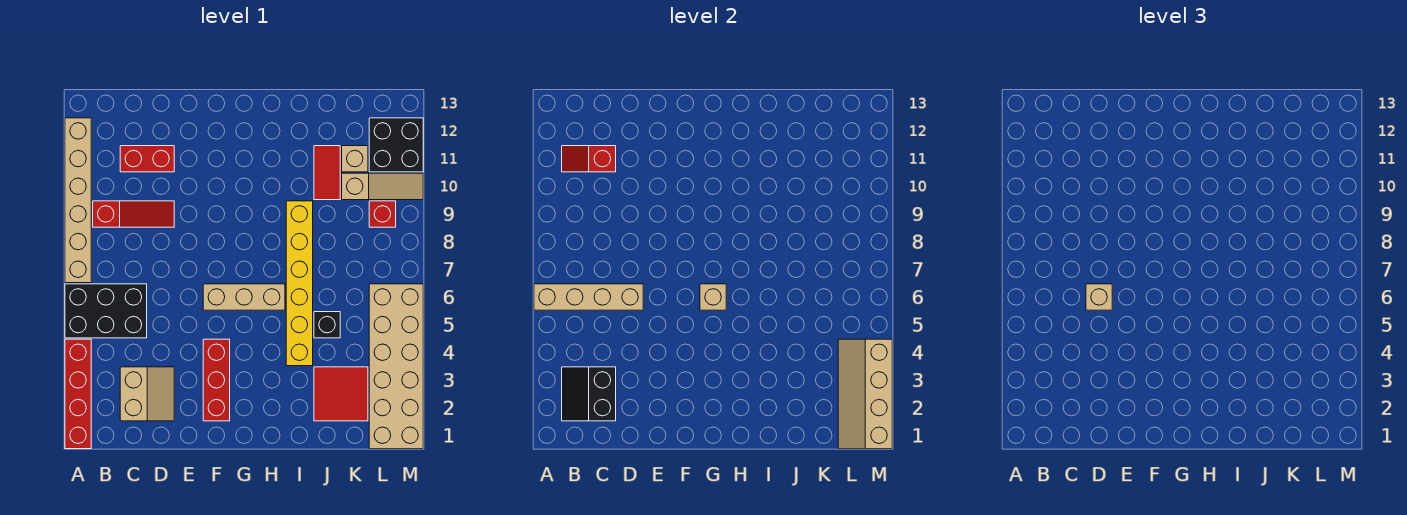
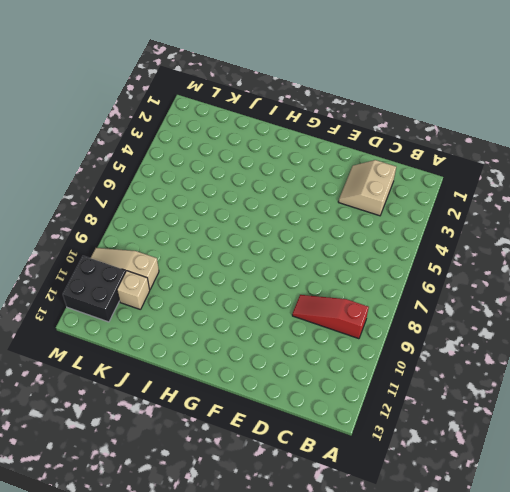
none -> red 1x4 brick [65,339,91,449]
none -> black 2x3 brick [65,284,147,338]
none -> tan 1x6 brick [65,118,91,283]

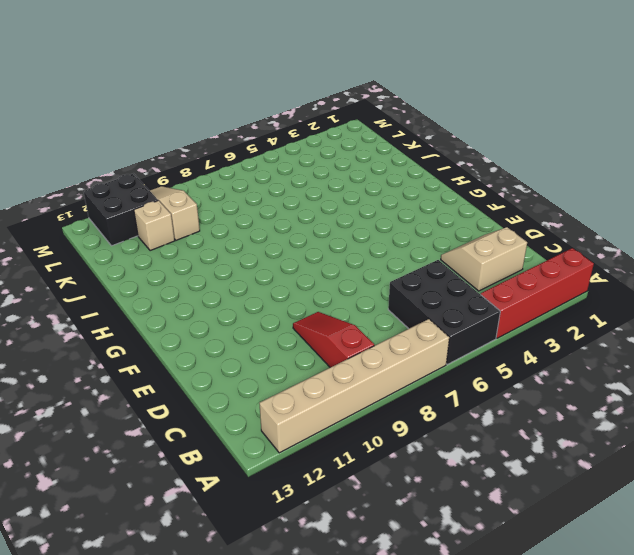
none -> red 1x2 brick [120,146,174,172]
none -> red 1x3 brick [203,339,230,421]
none -> tan 1x3 brick [203,284,285,310]

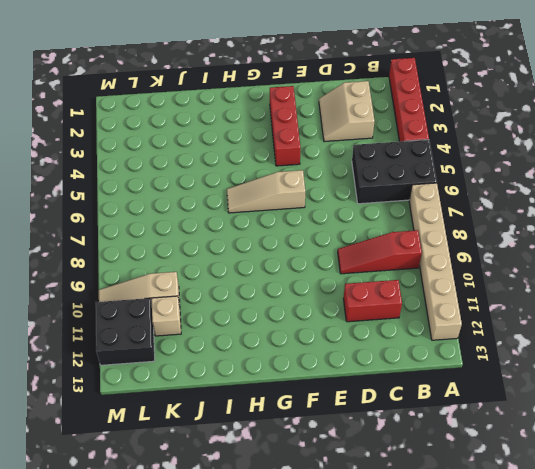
tan 1x3 slope [227,170,305,213] -> tan 1x3 brick [203,284,285,310]
none -> yellow 1x6 brick [286,201,313,366]
none -> red 2x2 tile [314,367,368,421]
none -> black 1x1 brick [314,312,340,338]

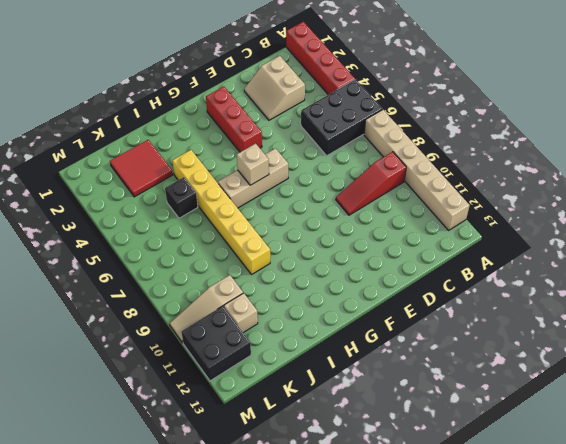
none -> red 1x2 brick [120,146,174,172]
none -> red 1x2 tile [314,146,340,200]
none -> tan 2x6 brick [369,284,423,449]

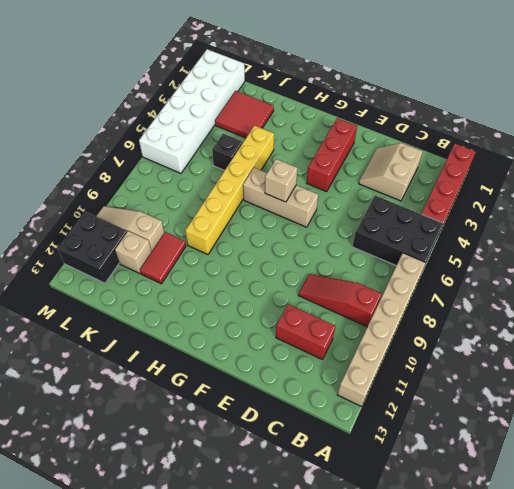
white 2x6 brick [139,49,245,173] -> tan 2x6 brick [369,284,423,449]
none -> red 1x1 brick [369,201,396,227]
none -> tan 1x4 brick [534,284,643,310]
none -> black 2x2 slope [562,367,616,421]

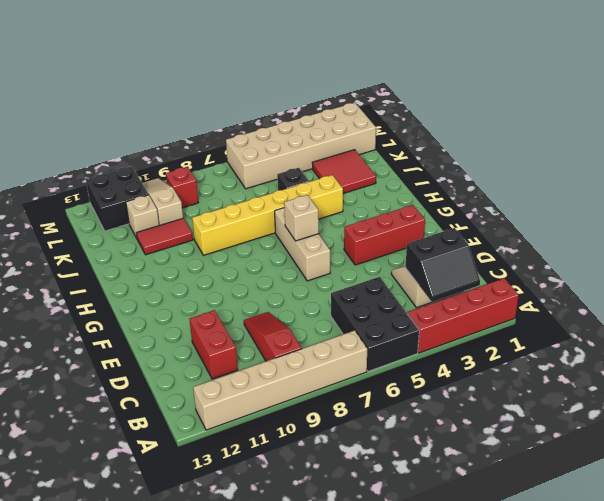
none -> tan 1x4 brick [534,284,643,310]
none -> red 1x2 slope [562,146,616,172]
none -> tan 2x4 slope [838,339,892,449]

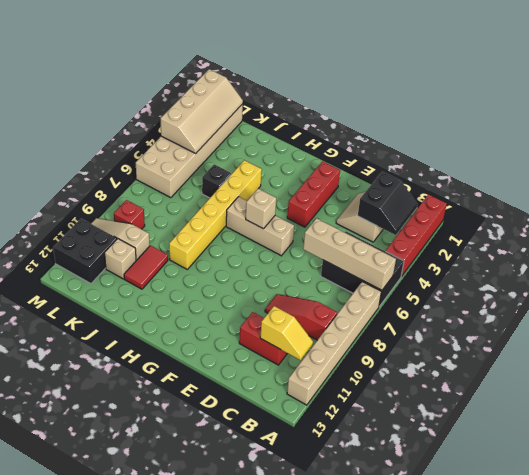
yellow 1x2 slope [260,306,313,360] -> red 1x2 slope [562,146,616,172]
none -> red 2x2 tile [314,367,368,421]
none -> tan 1x1 brick [1086,284,1112,310]

